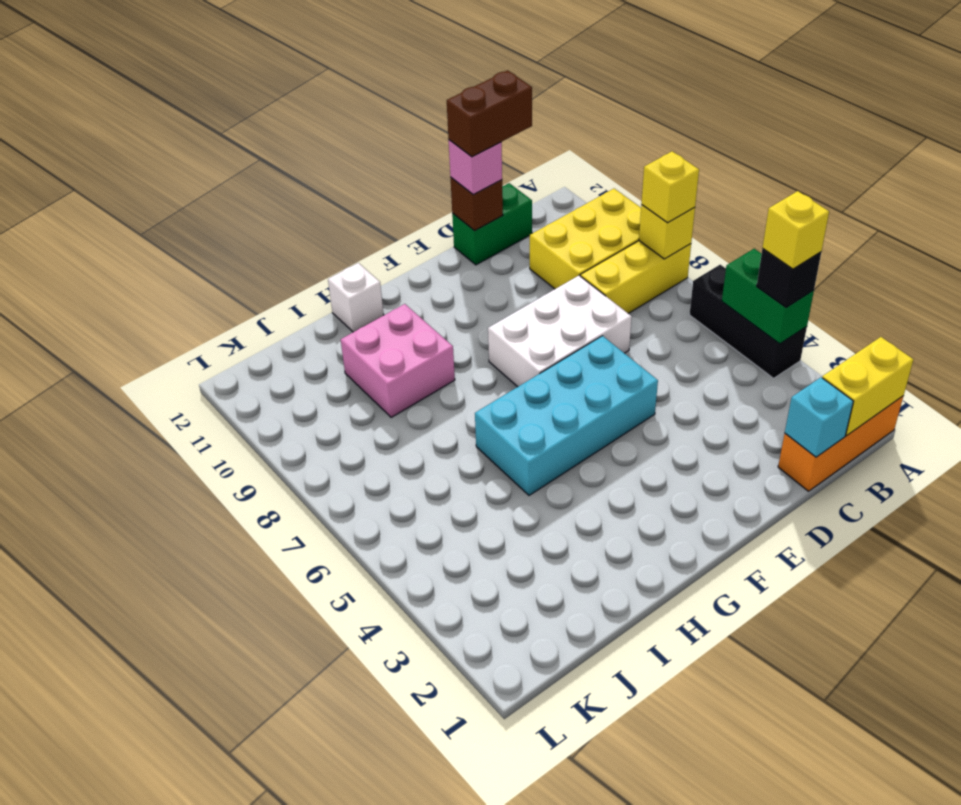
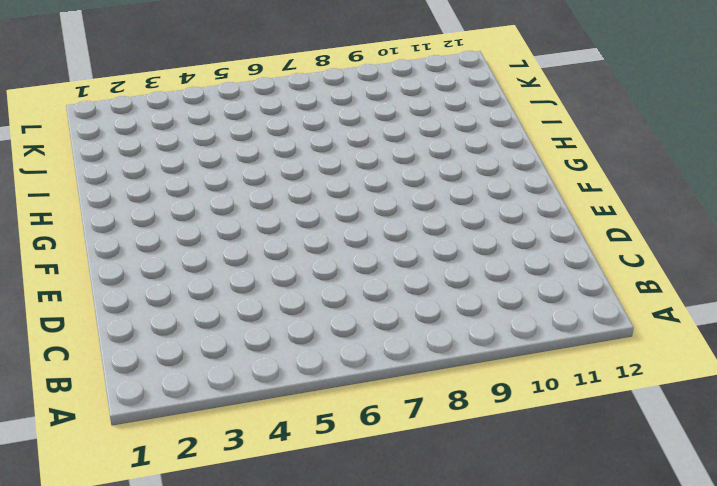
none -> orange 1x3 brick [778,396,903,491]
none -> black 1x3 brick [689,265,807,378]
none -> yellow 1x3 brick [580,241,691,314]

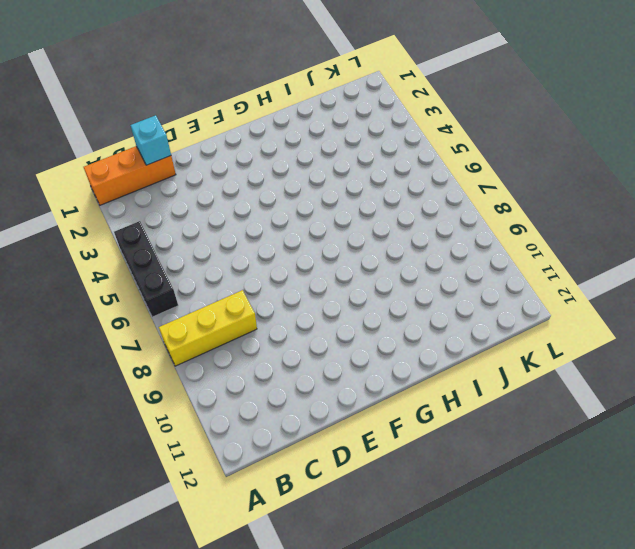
none -> yellow 2x3 brick [530,189,641,289]
none -> green 1x2 brick [452,183,532,265]
none -> white 2x3 brick [488,276,632,387]

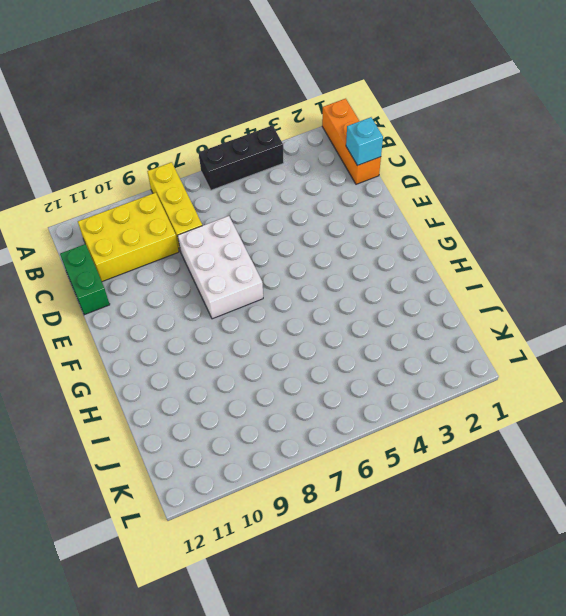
yellow 2x3 brick [78,193,179,282] -> yellow 2x3 brick turned to [530,189,641,289]
none -> cyan 2x4 brick [475,336,658,495]
none -> pink 2x2 brick [341,304,455,417]
none -> white 1x1 brick [328,263,384,332]

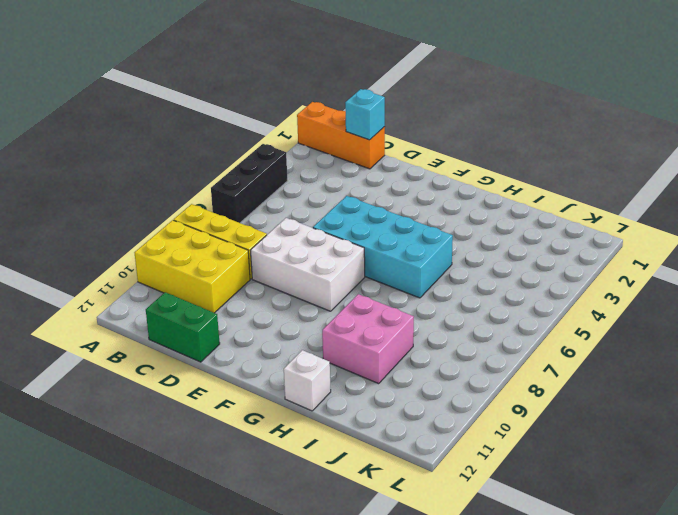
none -> yellow 1x2 brick [822,337,913,436]
none -> green 1x2 brick [722,249,814,344]
none -> yellow 1x1 brick [639,205,695,259]

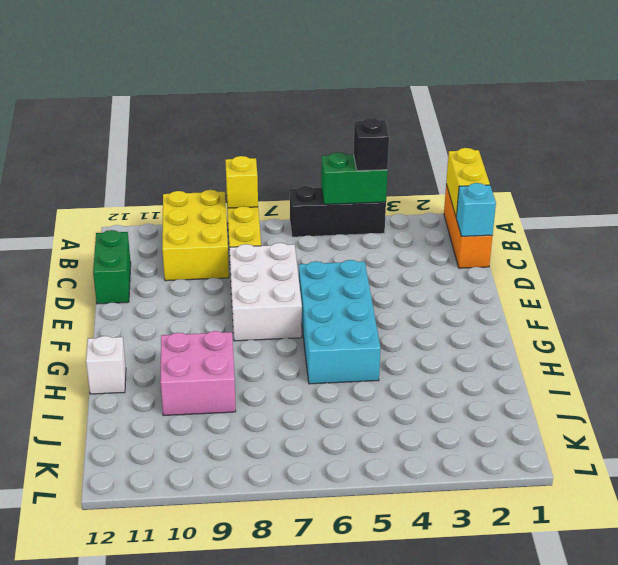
none -> brown 1x1 brick [451,178,503,231]
none -> yellow 1x1 brick [641,151,699,223]
none -> pink 1x1 brick [449,140,502,195]

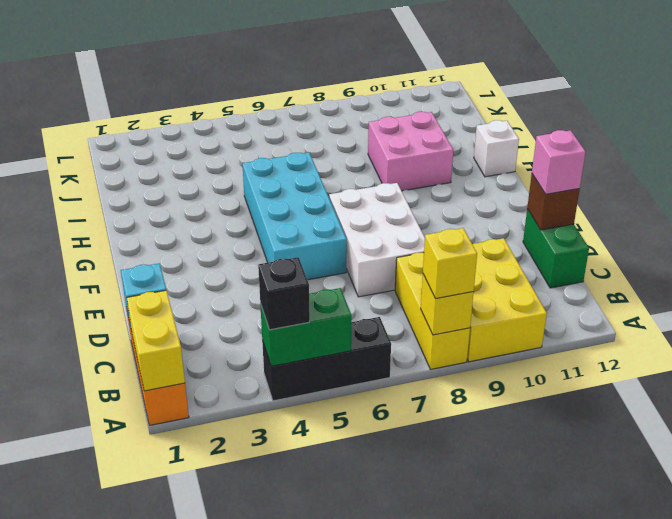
none -> yellow 1x1 brick [763,191,829,269]
none -> brown 1x2 brick [447,70,532,157]

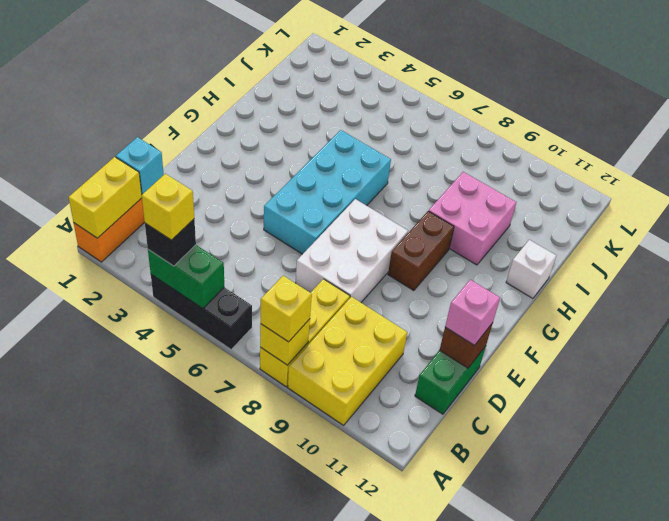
brown 1x2 brick [388,211,454,291] -> brown 1x2 brick moved to [447,70,532,157]

